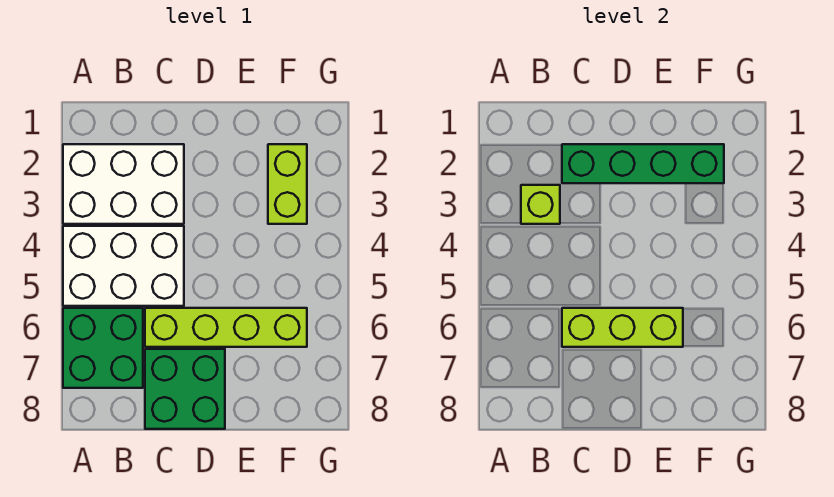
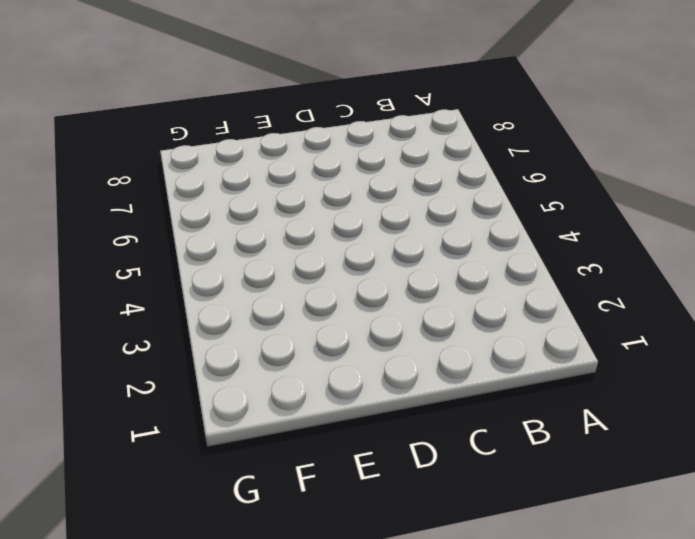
none -> white 2x3 brick [63,144,184,224]
none -> white 2x3 brick [63,226,184,306]

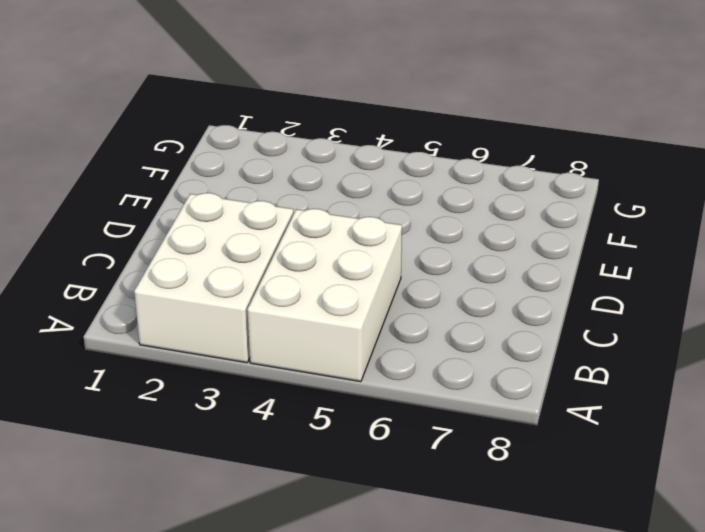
none -> green 2x2 brick [63,308,143,388]
none -> lime 1x4 brick [145,308,307,347]

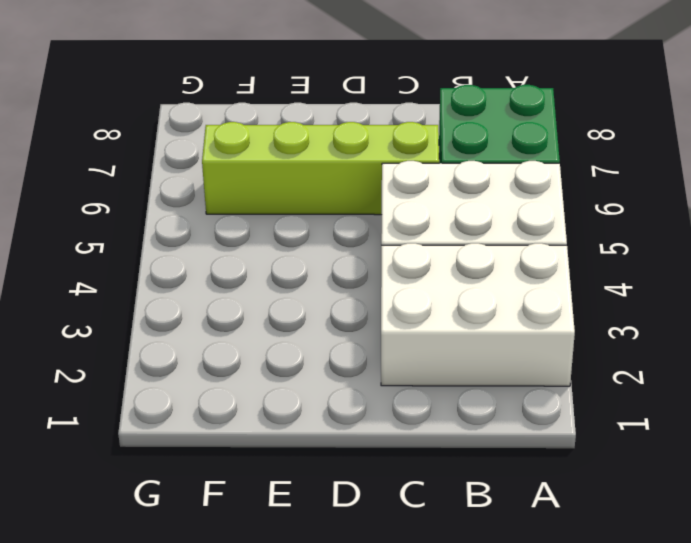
none -> green 2x2 brick [145,349,225,429]
none -> lime 1x2 brick [268,144,307,224]

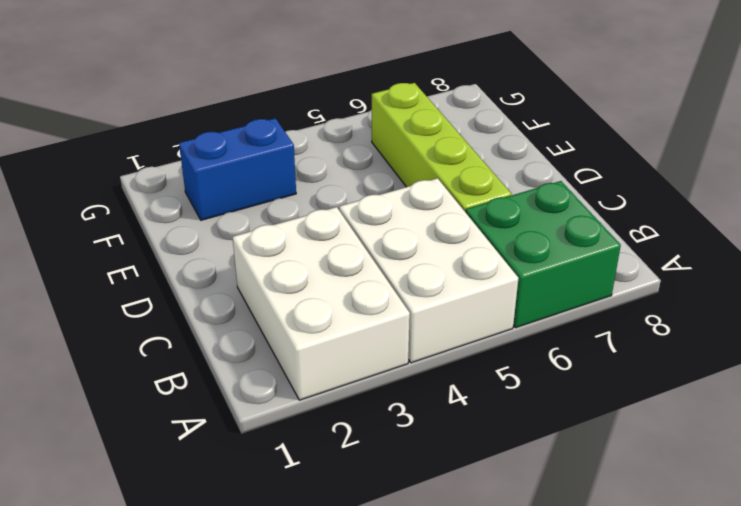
blue 1x2 brick [179,118,296,220] -> lime 1x2 brick [268,144,307,224]
none -> green 2x2 brick [145,349,225,429]
none -> lime 1x1 brick [521,185,560,224]

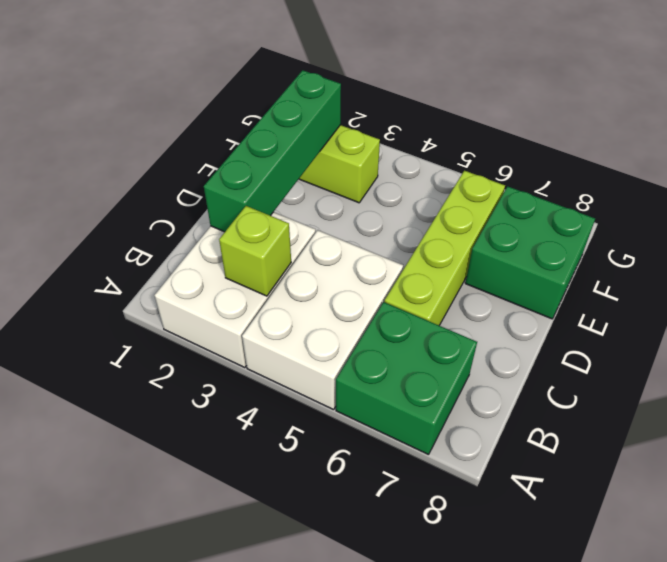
green 2x2 brick [465,186,595,319] -> green 2x2 brick moved to [145,349,225,429]
none -> lime 1x3 brick [562,308,683,347]

